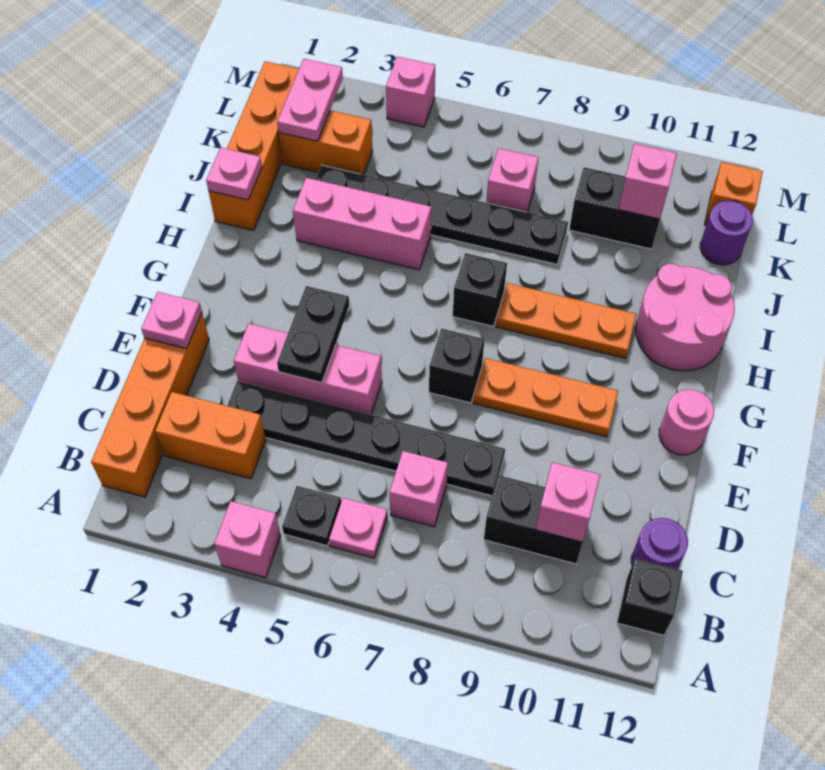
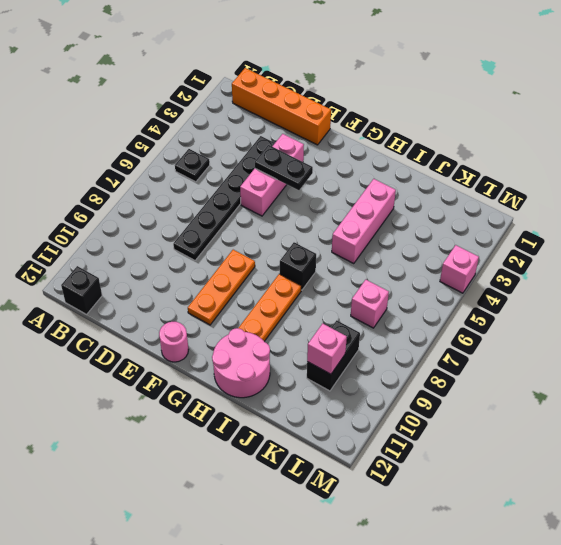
none -> pink 1x1 brick [214,501,281,578]
none -> pink 1x1 plate [329,498,387,558]
none -> orange 1x2 brick [155,392,266,479]
none -> pink 1x1 brick [390,451,448,527]

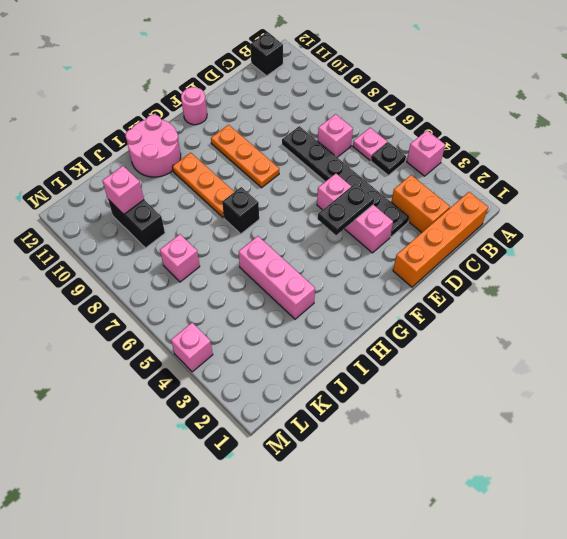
none -> black 1x2 brick [484,475,583,564]
none -> purple 1x1 round brick [631,518,688,569]
none -> black 1x1 brick [429,329,485,403]
none -> orange 1x4 brick [209,61,299,230]

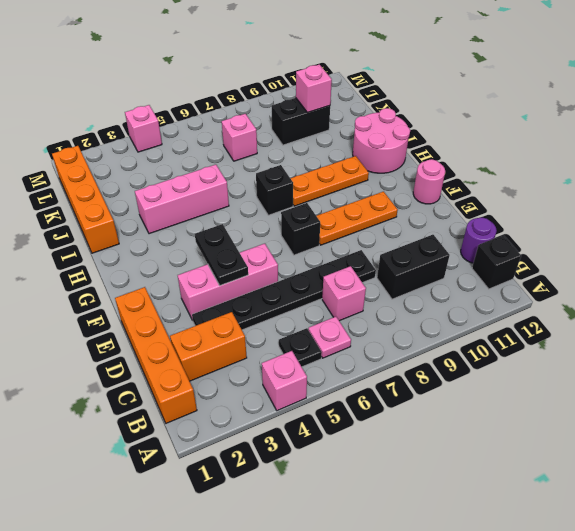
none -> black 1x6 plate [316,165,568,264]
none -> orange 1x2 brick [279,110,373,175]
none -> purple 1x1 round brick [700,200,753,265]
none -> orange 1x1 brick [705,162,763,225]

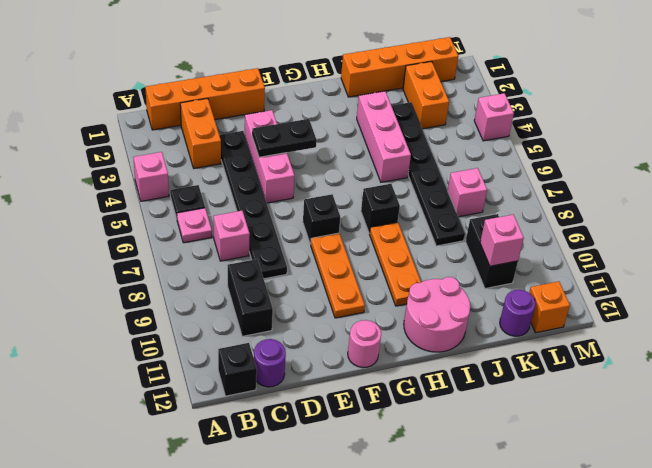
none -> pink 1x1 brick [536,462,600,542]
none -> pink 1x1 plate [141,292,202,349]
none -> pink 1x1 plate [206,148,262,200]
none -> pink 1x2 plate [277,59,343,141]

